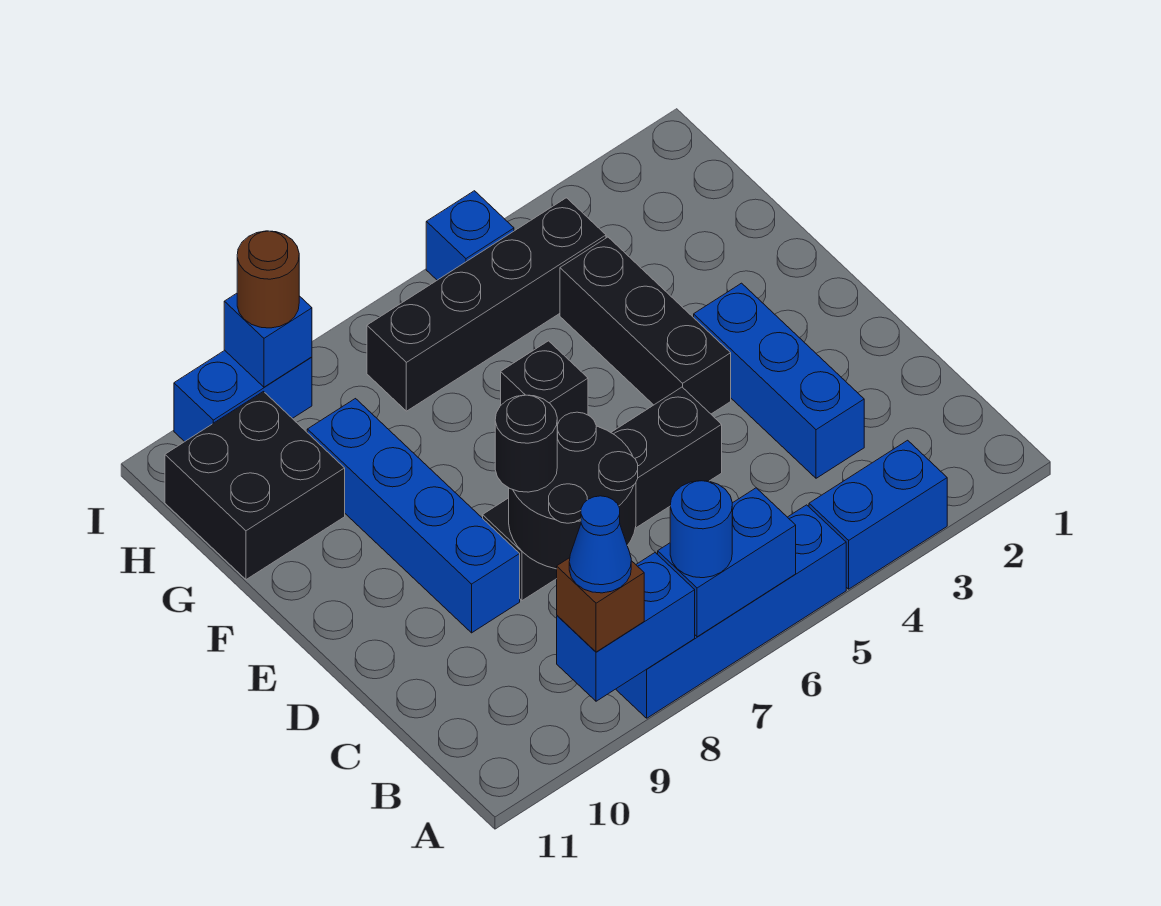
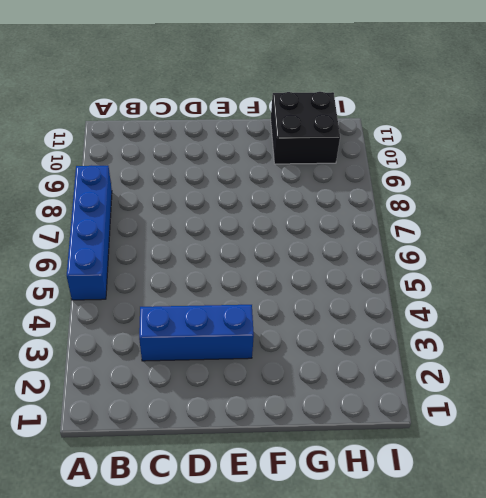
none -> blue 1x2 brick [809,440,947,589]
none -> black 1x4 brick [483,387,722,601]
none -> blue 1x4 brick [307,399,520,633]

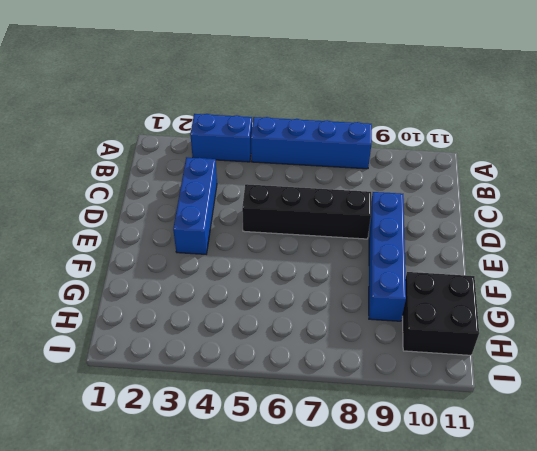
none -> black 1x3 brick [560,237,731,414]
none -> black 1x1 brick [501,341,588,424]
none -> black 1x4 brick [367,198,606,411]

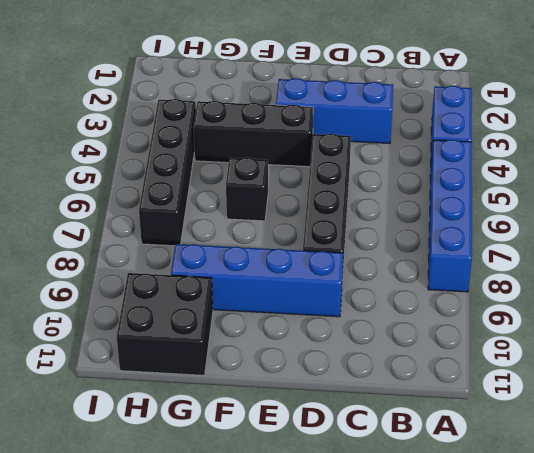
none -> blue 1x1 brick [426,191,514,280]
none -> blue 1x2 brick [174,350,312,442]
none -> blue 1x2 brick [658,488,796,637]

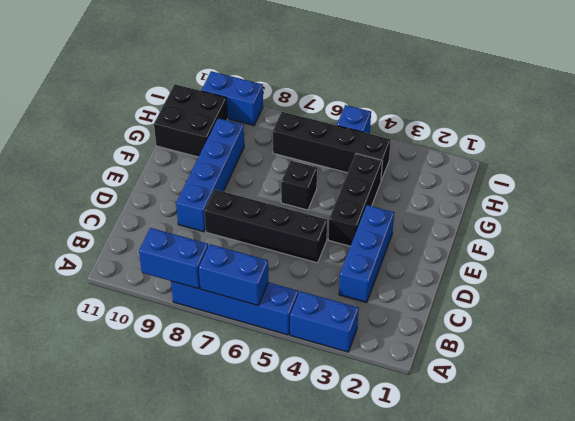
none -> black 2x2 round brick [509,412,638,569]
none -> blue 1x1 brick [224,293,312,387]
none -> blue 1x1 round brick [670,481,732,578]

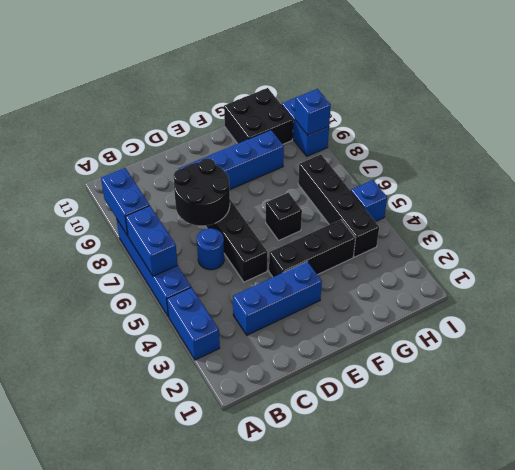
blue 1x1 round brick [197,228,224,270] -> blue 1x1 round brick moved to [670,481,732,578]
none -> brown 1x1 brick [557,558,644,652]
none -> black 1x1 round brick [495,395,557,492]
none -> brown 1x1 round brick [237,231,299,328]

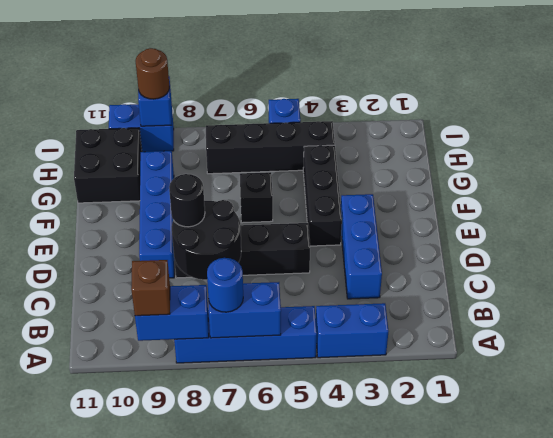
none -> blue 1x1 cone [569,496,631,593]

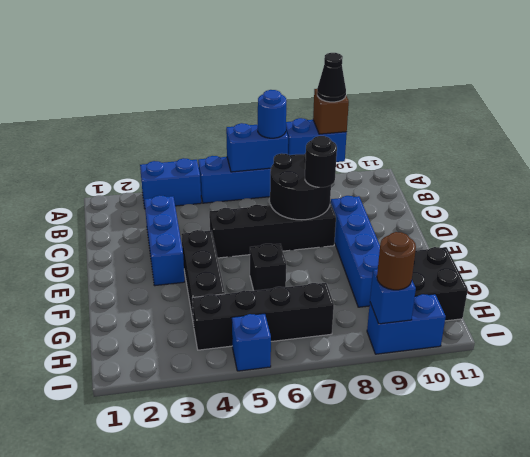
black 1x1 cone [317,53,346,102] -> blue 1x1 cone [569,496,631,593]

